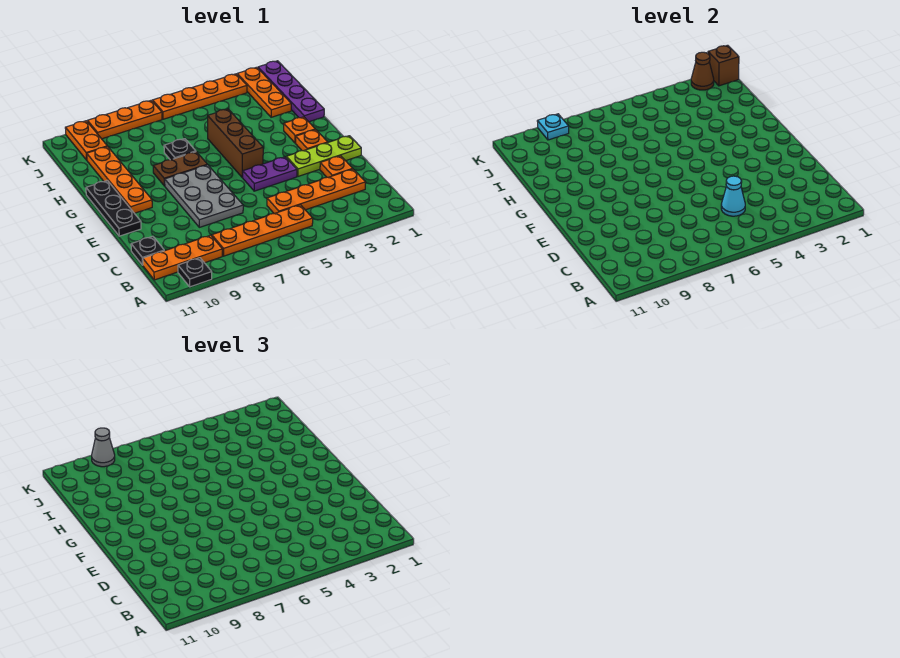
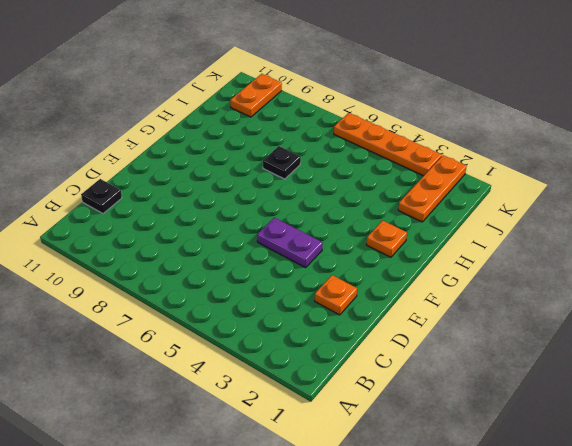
none -> black 1x1 plate [178,258,212,287]
none -> orange 1x4 plate [212,205,313,256]
none -> orange 1x3 plate [143,235,222,280]

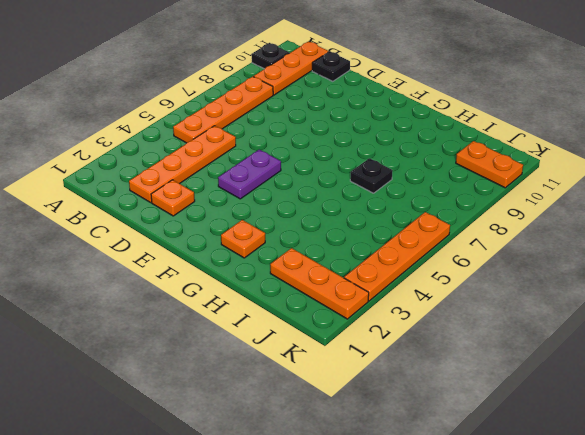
none -> grey 2x3 plate [165,165,243,227]
none -> lime 1x3 plate [286,136,361,176]
none -> black 1x3 plate [86,180,141,236]

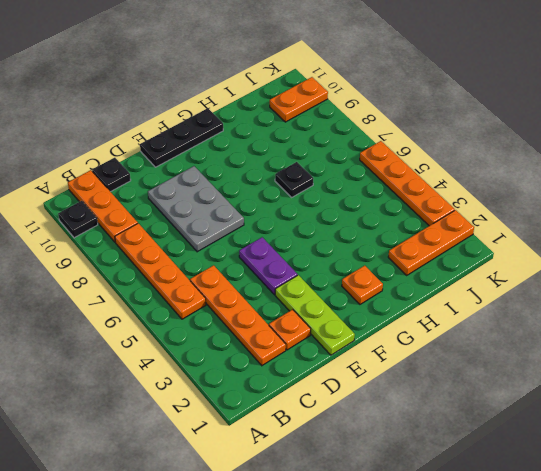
grey 2x3 plate [148,166,244,252] -> grey 2x3 plate turned to [165,165,243,227]
none -> orange 1x1 plate [296,130,328,151]
none -> brown 1x3 brick [208,109,263,177]
none -> orange 1x4 plate [87,147,152,213]

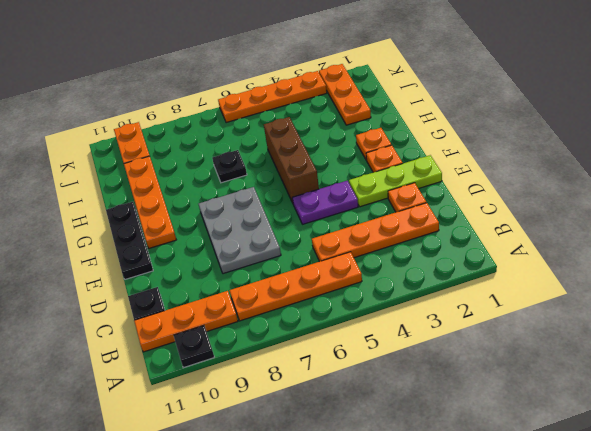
none -> brown 1x2 plate [153,152,207,186]
none -> purple 1x4 plate [258,61,324,122]
none -> orange 1x3 plate [87,100,162,139]

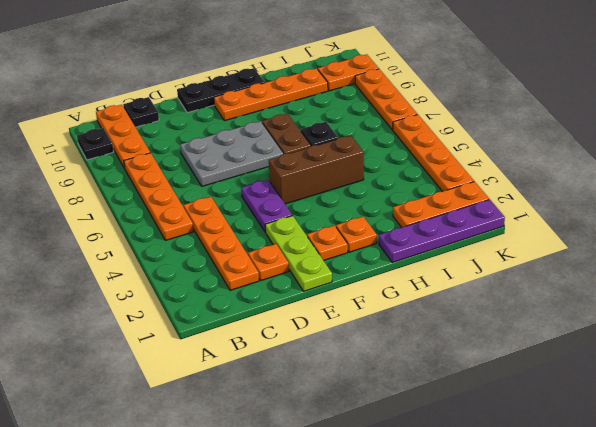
none -> cyan 1x1 cone [721,176,745,216]
none -> brown 1x1 brick [708,45,739,86]
none -> brown 1x1 cone [691,52,714,90]

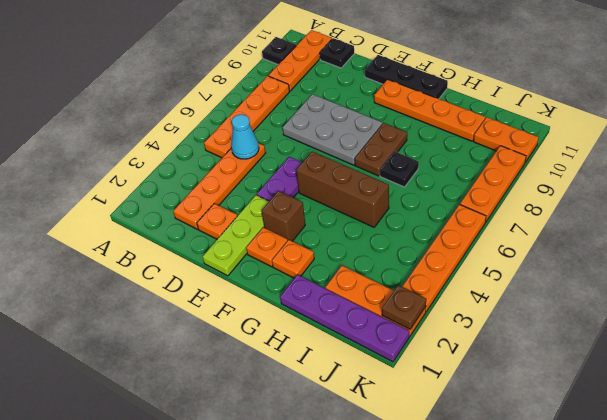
brown 1x1 brick [262,191,305,241] -> brown 1x1 brick moved to [708,45,739,86]
brown 1x1 plate [382,285,426,329] -> brown 1x1 cone [691,52,714,90]
none -> cyan 1x1 plate [537,114,569,140]
none -> grey 1x1 cone [92,428,115,467]

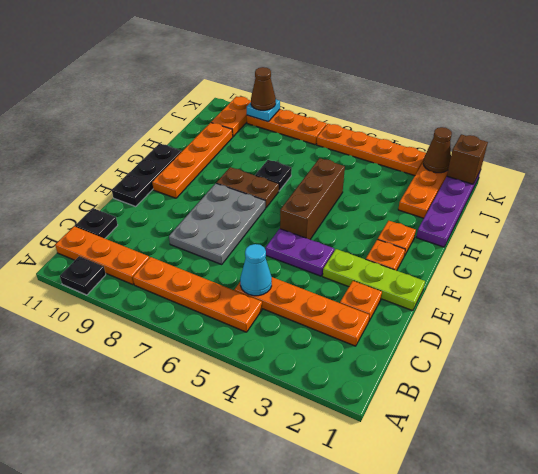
brown 1x1 cone [251,67,276,110] -> grey 1x1 cone [92,428,115,467]

